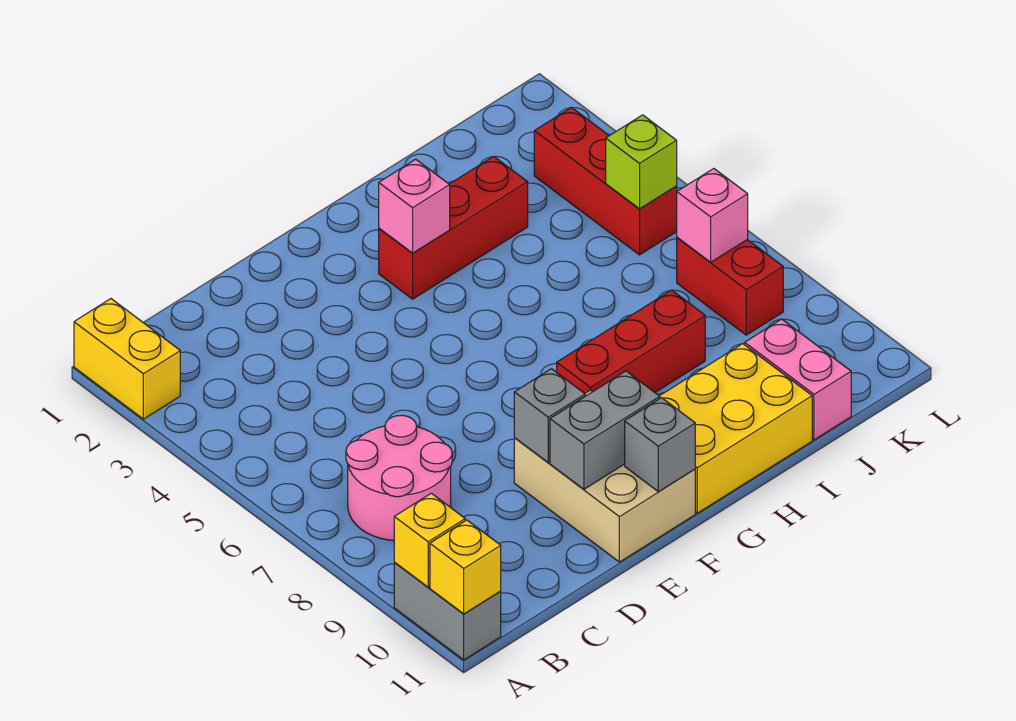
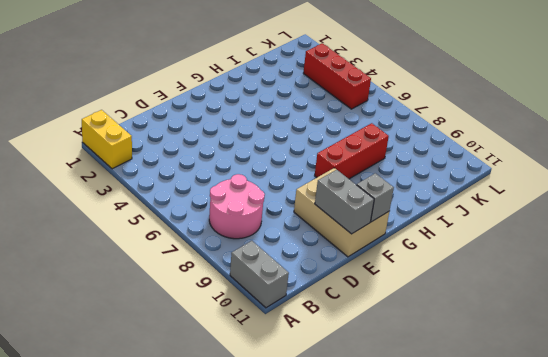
grey 1x2 brick [315,170,374,234] -> grey 1x2 brick turned to [550,371,660,489]
none -> red 1x3 brick [379,156,528,299]
none -> yellow 2x3 brick [660,344,812,513]
none -> pink 1x2 brick [745,319,851,440]

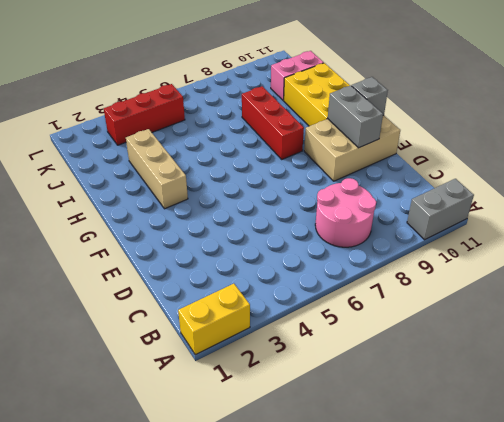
tan 1x3 brick [126,129,188,209] -> red 1x3 brick [379,156,528,299]
none -> red 1x2 brick [677,238,783,335]
none -> yellow 1x1 brick [394,493,465,587]
none -> yellow 1x1 brick [430,520,501,614]

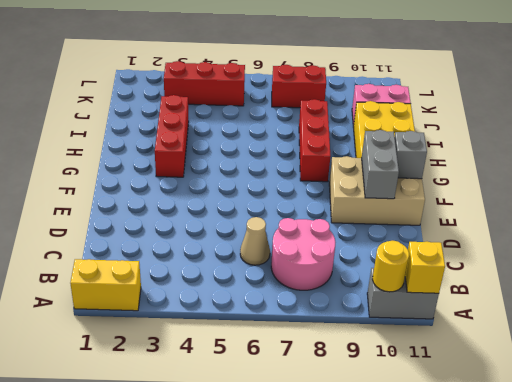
yellow 1x1 round brick [372,241,409,292] -> yellow 1x1 brick [394,493,465,587]
tan 1x1 cone [240,217,270,265] -> none
none -> grey 1x1 brick [514,369,585,463]
none -> pink 1x1 brick [379,159,450,253]
none -> lime 1x1 brick [606,115,677,209]

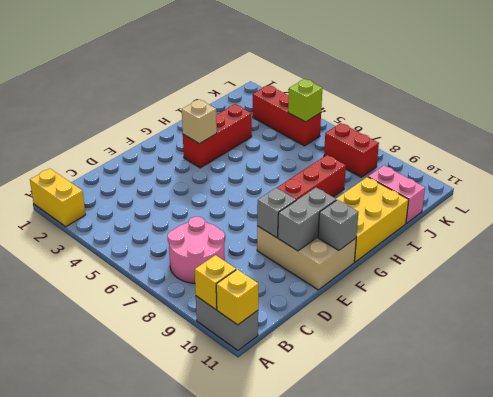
tan 1x1 brick [182,99,217,144] -> pink 1x1 brick [379,159,450,253]
none -> pink 1x1 brick [677,169,748,262]

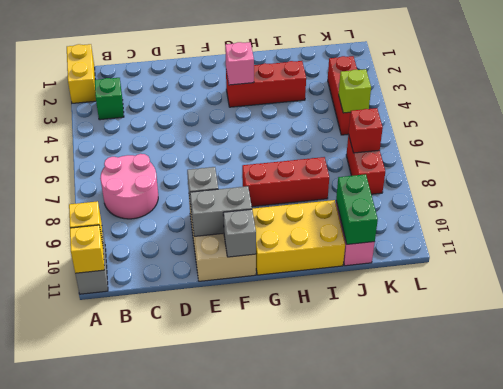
green 1x1 brick [95,78,124,120] -> none
green 1x2 brick [336,174,378,244] -> none
red 1x1 brick [349,108,383,153] -> pink 1x1 brick [677,169,748,262]

